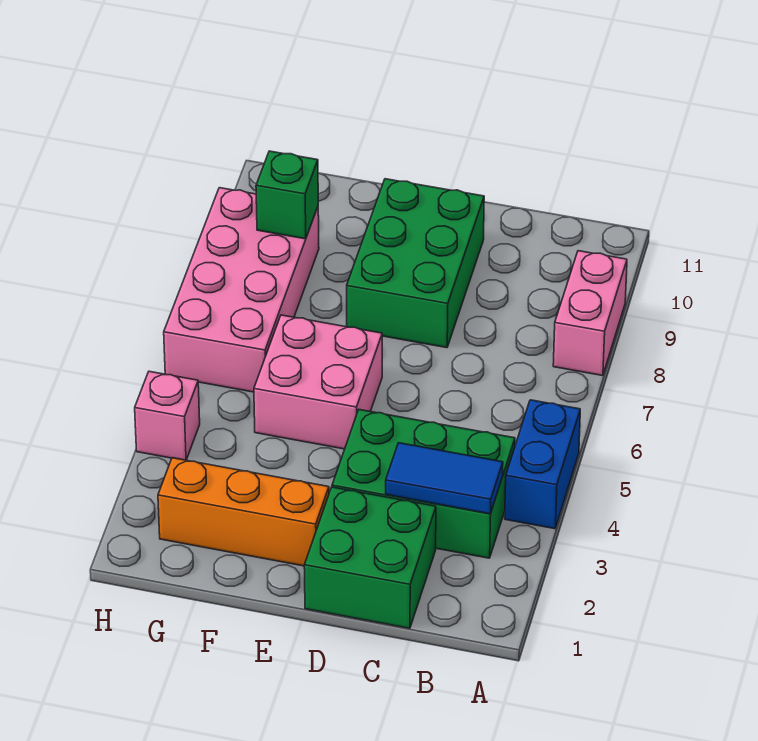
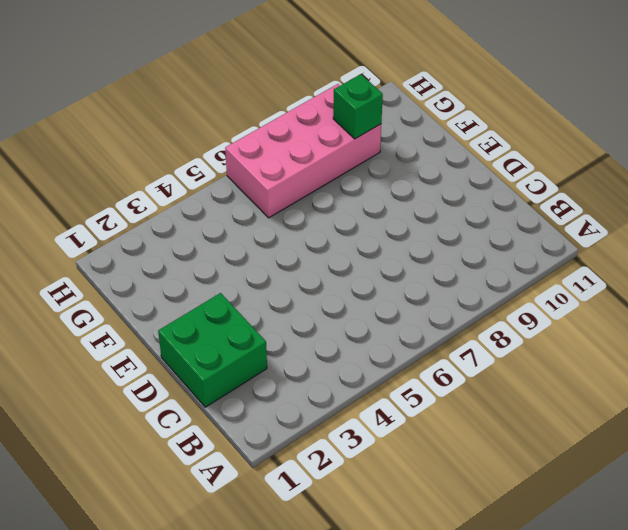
none -> blue 1x2 brick [505,400,580,529]
none -> pink 1x2 brick [553,251,627,376]

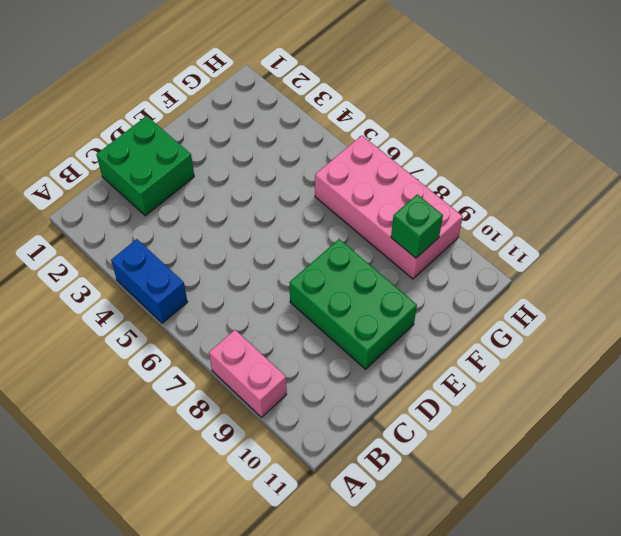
none -> green 2x3 brick [332,410,515,558]
none -> orange 1x3 brick [158,458,329,566]

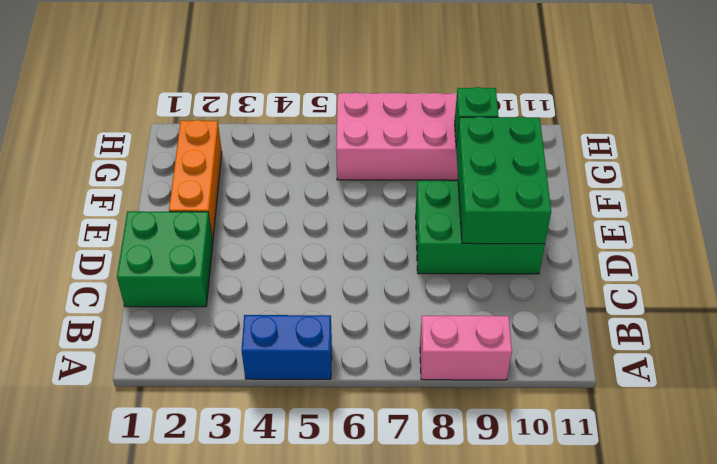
green 2x3 brick [456,117,551,244] -> green 2x3 brick moved to [332,410,515,558]
none -> pink 2x2 brick [254,315,382,449]
none -> pink 1x1 brick [135,371,200,460]

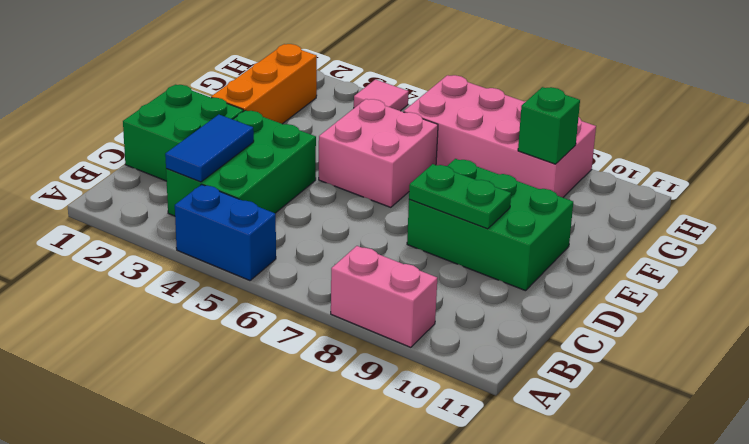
green 1x2 plate [409,164,511,229] -> none
pink 1x1 tile [354,79,409,111] -> pink 1x1 brick [135,371,200,460]

